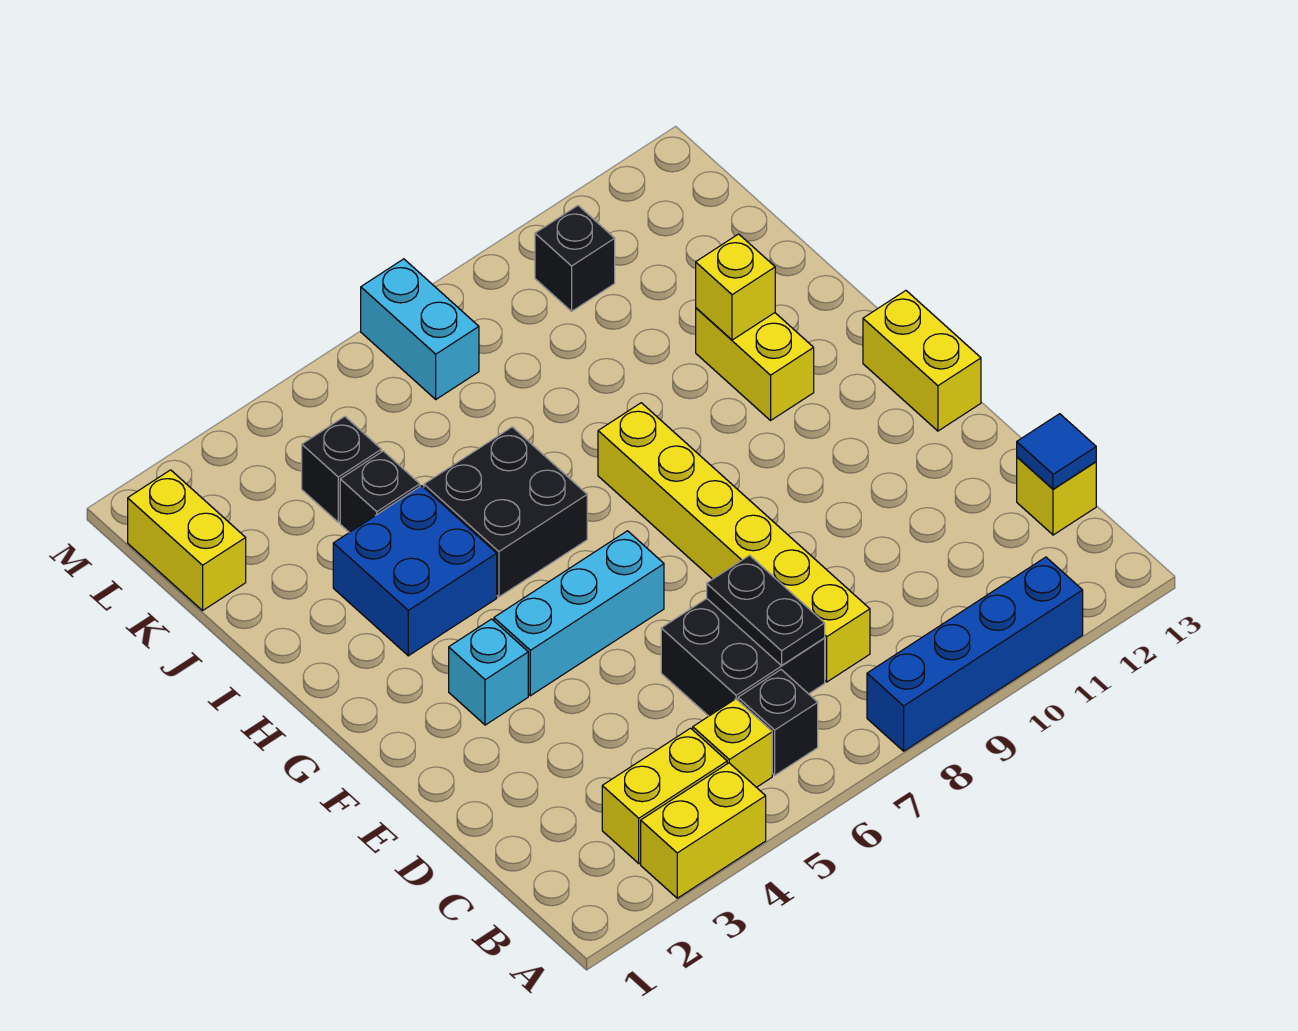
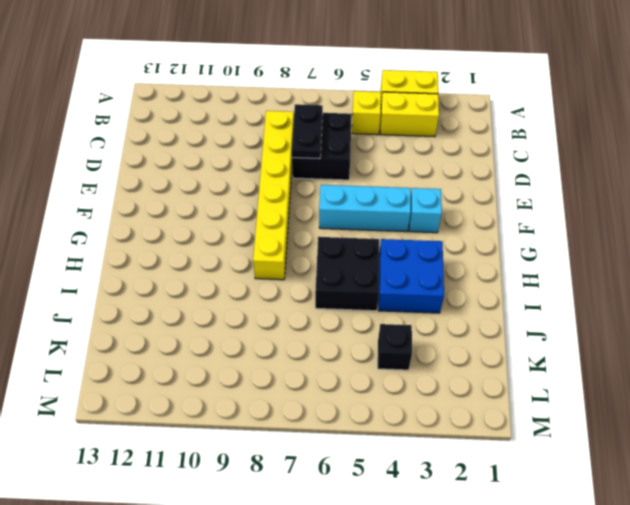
none -> blue 1x4 brick [867,557,1083,751]
none -> black 1x1 brick [738,670,818,775]
none -> yellow 1x1 brick [1017,457,1096,535]

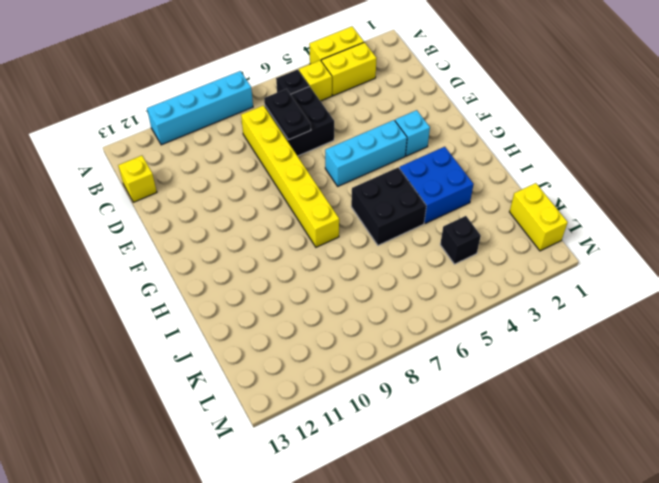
cyan 1x4 brick [147,71,253,145] -> blue 1x4 brick [867,557,1083,751]
none -> yellow 1x2 brick [863,291,981,431]
none -> yellow 1x2 brick [696,308,814,420]
none -> black 1x1 brick [340,451,420,532]

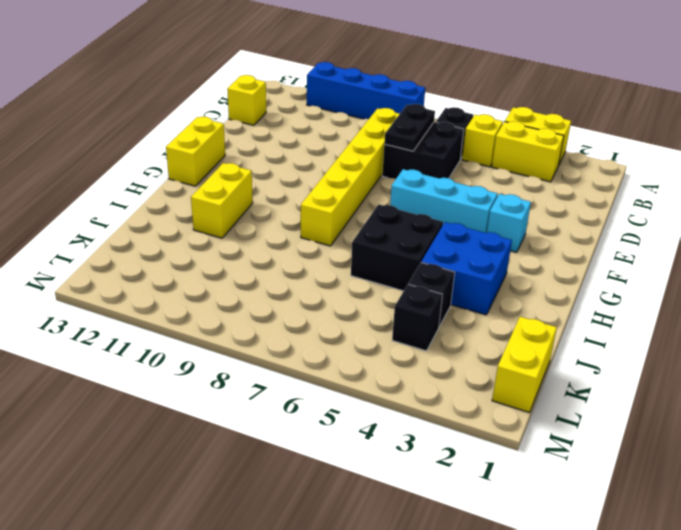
none -> cyan 1x2 brick [361,259,479,399]
none -> black 1x1 brick [535,206,615,311]
none -> blue 1x1 tile [1017,414,1096,489]

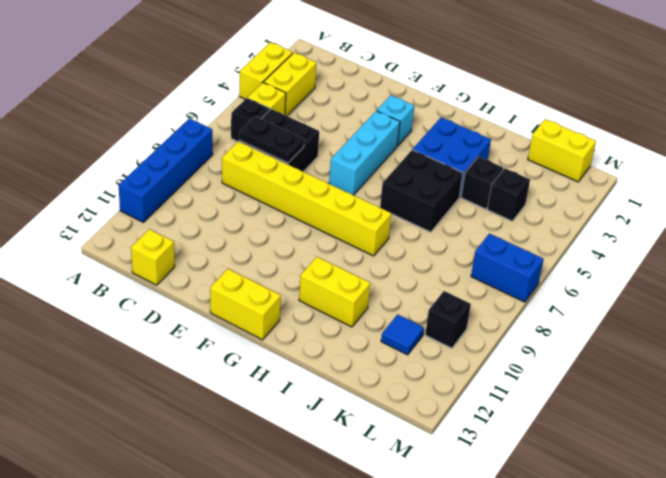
blue 1x1 tile [381,314,424,355] -> blue 1x1 tile moved to [1017,414,1096,489]
blue 1x2 brick [471,234,544,302] -> cyan 1x2 brick [361,259,479,399]
none -> yellow 1x1 brick [696,234,775,340]

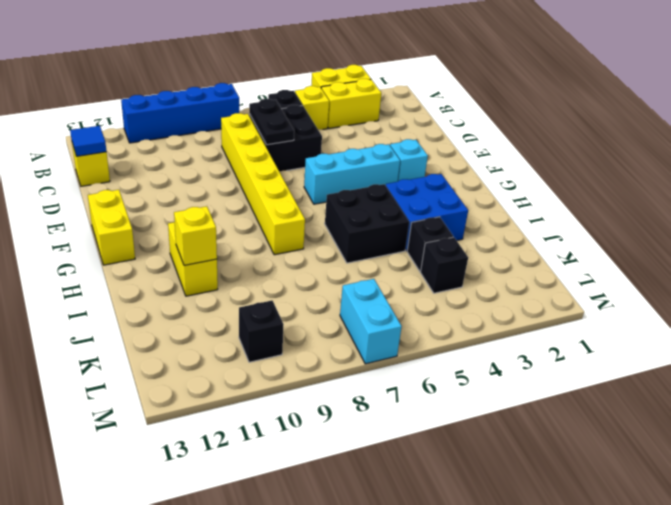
none -> yellow 1x2 brick [128,470,246,611]

